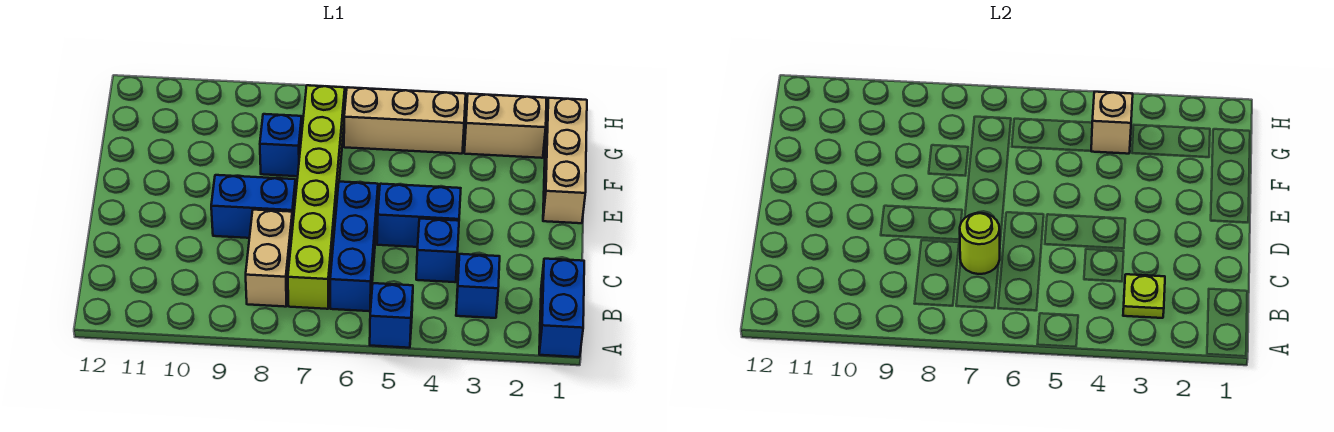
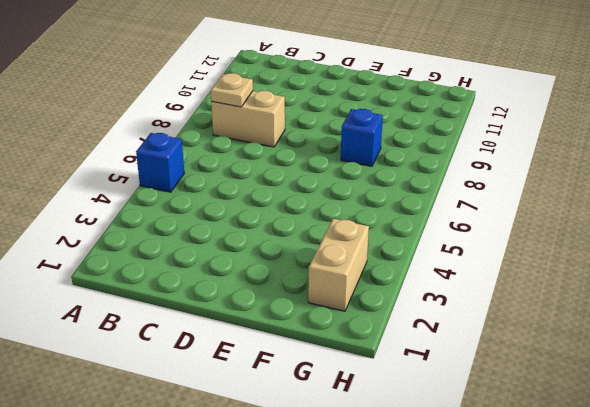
tan 1x1 plate [211,73,253,107] -> none
none -> blue 1x2 brick [539,259,584,357]
none -> blue 1x1 brick [456,254,500,318]
none -> blue 1x3 brick [330,182,378,311]

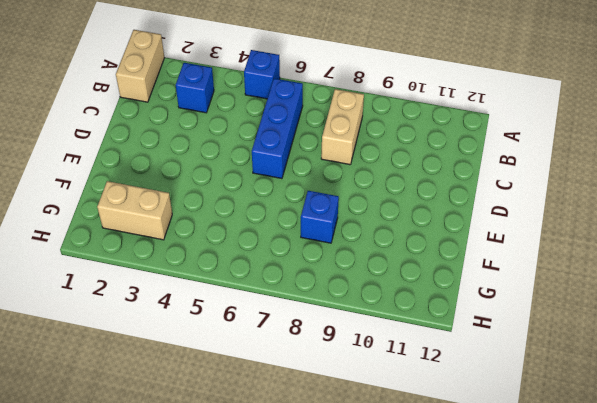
tan 1x2 brick [116,30,165,102] -> blue 1x2 brick [539,259,584,357]
none -> lime 1x6 brick [288,85,345,309]
none -> blue 1x1 brick [416,219,459,282]
none -> blue 1x2 brick [377,184,461,247]

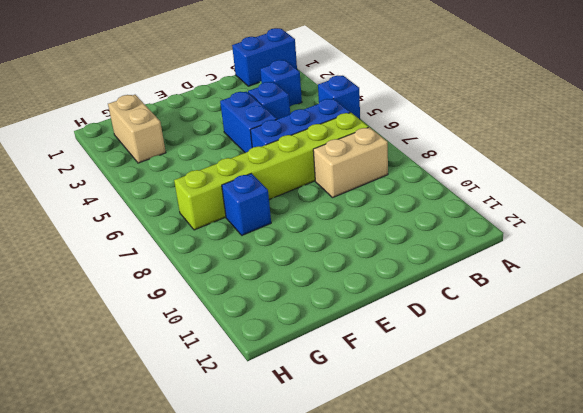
none -> blue 1x2 brick [211,175,296,238]
none -> tan 1x3 brick [543,98,587,223]
none -> tan 1x3 brick [344,87,466,154]

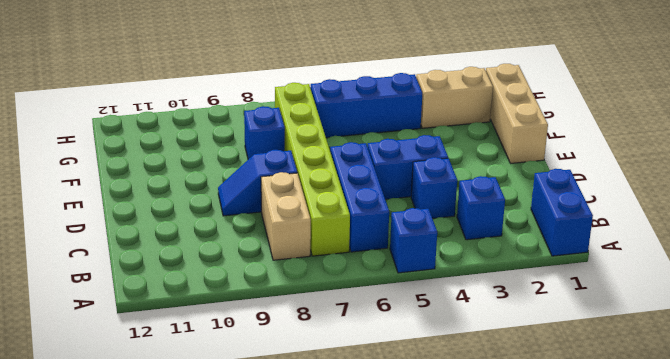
blue 1x2 slope [218,150,297,216] -> blue 1x2 brick [211,175,296,238]
blue 1x3 brick [311,73,422,138] -> tan 1x3 brick [344,87,466,154]
none -> lime 1x1 plate [1123,274,1165,318]
none -> lime 1x1 round brick [960,213,1000,274]
none -> tan 1x1 brick [1091,92,1133,154]

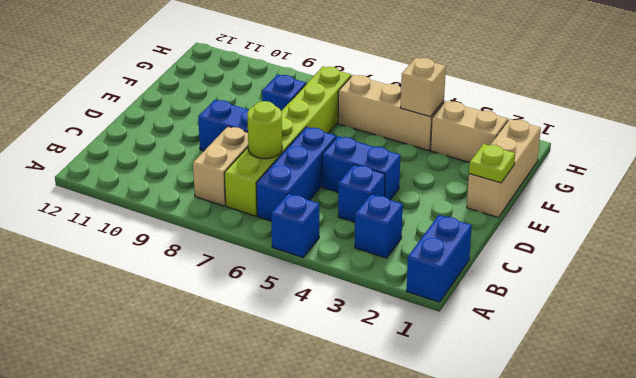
lime 1x1 plate [469,144,515,183] -> lime 1x1 plate moved to [1123,274,1165,318]

